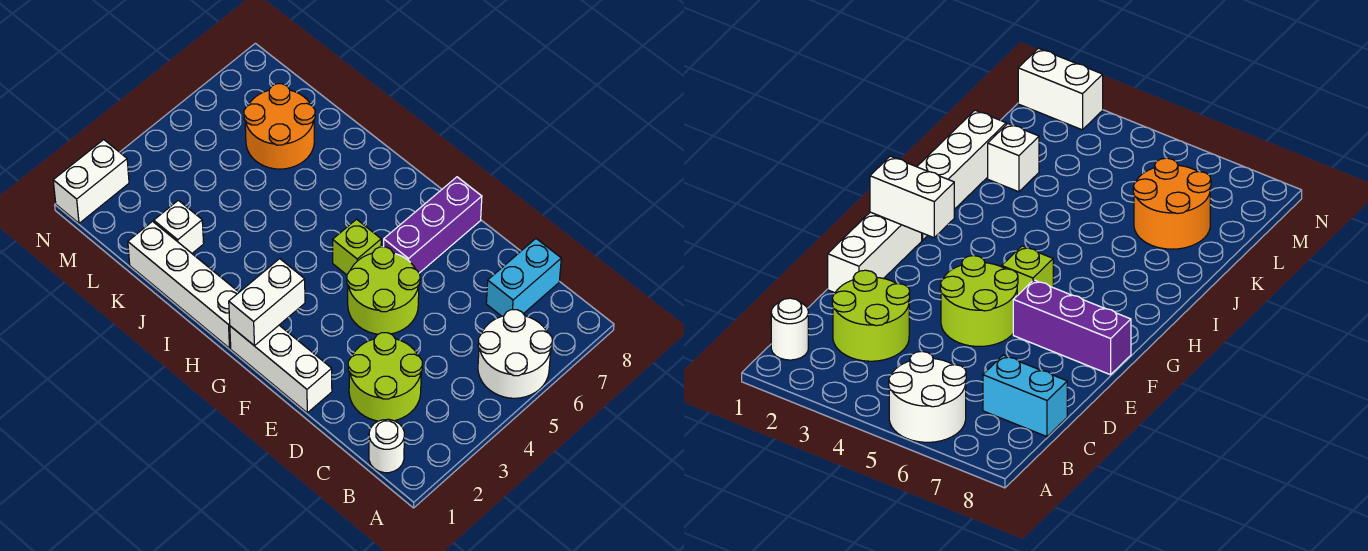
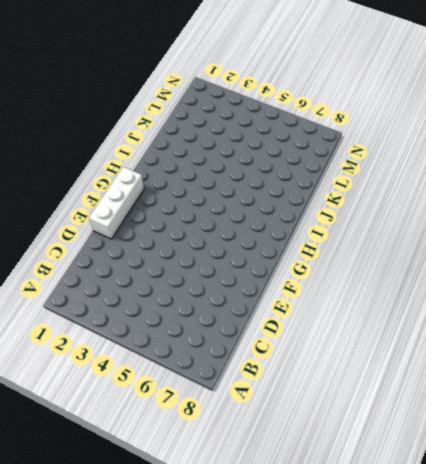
none -> white 2x2 round brick [478,310,552,398]
none -> white 1x1 round brick [369,419,404,473]
none -> lime 2x2 round brick [348,333,422,421]

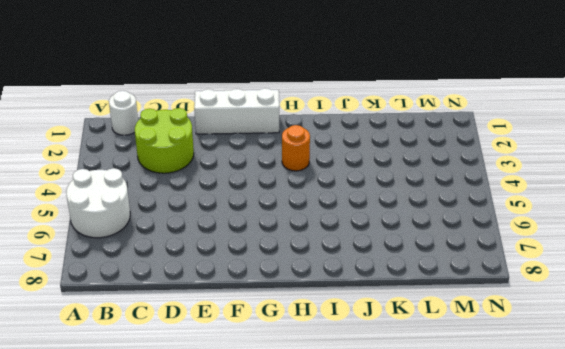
orange 1x1 round brick [282,125,310,171] -> none
none -> cyan 1x2 brick [486,239,561,316]
none -> lime 2x2 round brick [347,247,420,334]
none -> purple 1x3 brick [384,177,482,273]

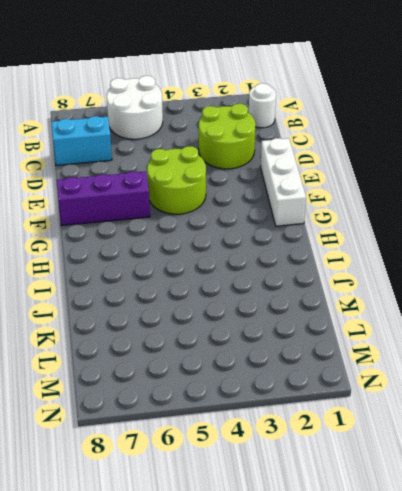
none -> lime 1x1 brick [333,219,381,275]
none -> white 1x4 brick [128,221,239,348]
none -> white 1x1 brick [154,200,204,253]

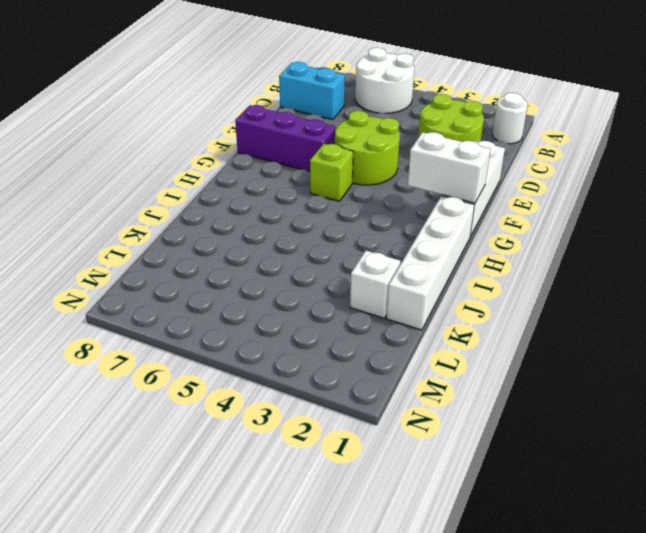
none -> orange 2x2 round brick [244,84,315,169]
none -> white 1x2 brick [53,140,129,223]

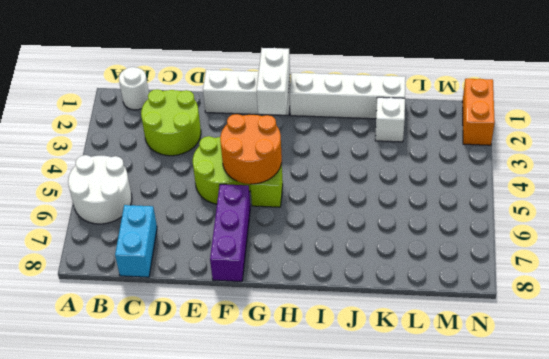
orange 2x2 round brick [220,114,282,184] -> orange 2x2 round brick moved to [244,84,315,169]
orange 1x2 brick [462,79,495,145] -> white 1x2 brick [53,140,129,223]

